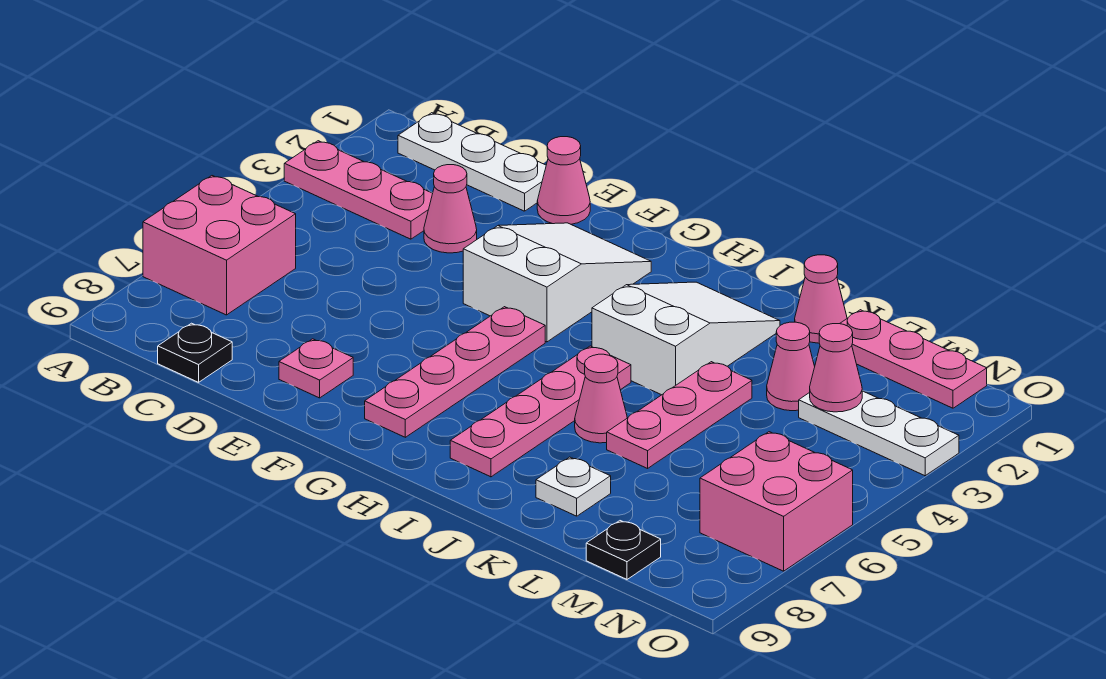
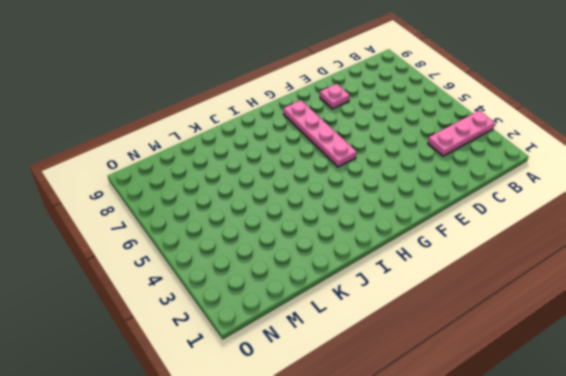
none -> pink 2x2 brick [143,176,296,315]
none -> white 1x3 plate [398,113,546,211]
none -> black 1x1 plate [158,323,232,382]

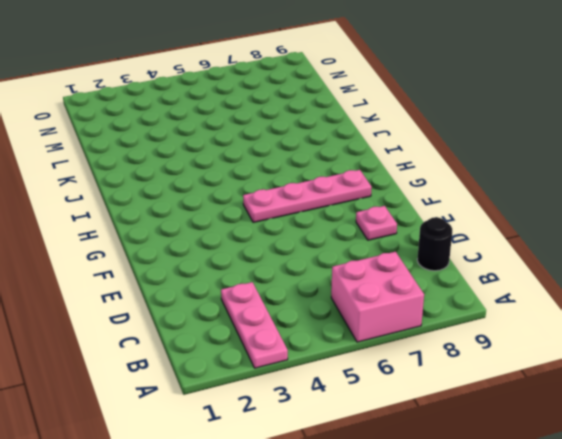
black 1x1 round brick [417,217,452,271] -> black 1x1 plate [158,323,232,382]
none -> white 1x3 plate [398,113,546,211]
none -> pink 1x1 cone [424,165,477,253]
none -> pink 1x1 cone [537,137,590,224]

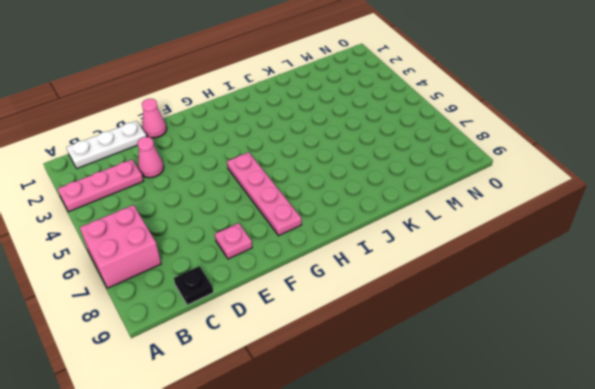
none -> white 2x3 slope [463,223,651,342]
none -> white 2x3 slope [592,282,780,395]
none -> pink 1x4 plate [450,346,631,477]

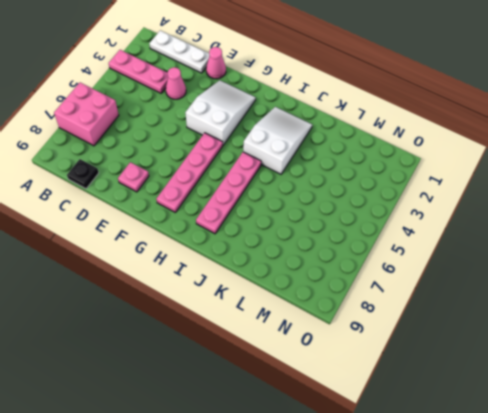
none -> pink 1x1 cone [575,354,627,443]
none -> pink 1x1 cone [795,255,847,343]
none -> pink 1x3 plate [607,362,752,468]

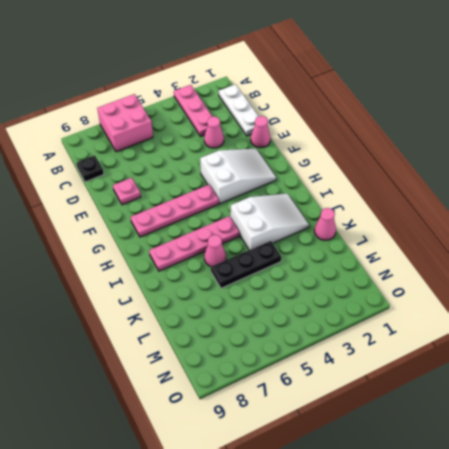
black 1x3 plate [211,241,281,288] -> pink 1x3 plate [607,362,752,468]
none -> white 1x1 plate [536,457,611,516]
none -> pink 1x3 plate [840,310,987,408]
none -> pink 1x1 cone [767,322,815,411]

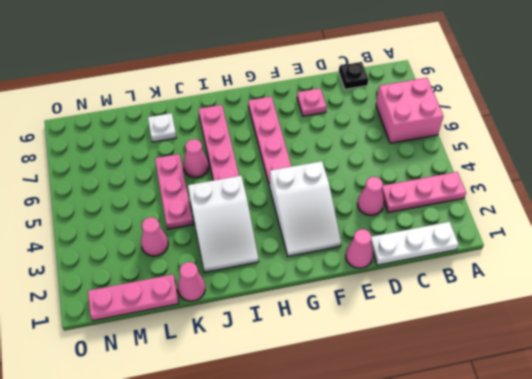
none -> white 1x3 plate [799,391,959,476]
none -> black 1x1 plate [586,521,661,579]
none -> pink 2x2 brick [700,432,853,571]

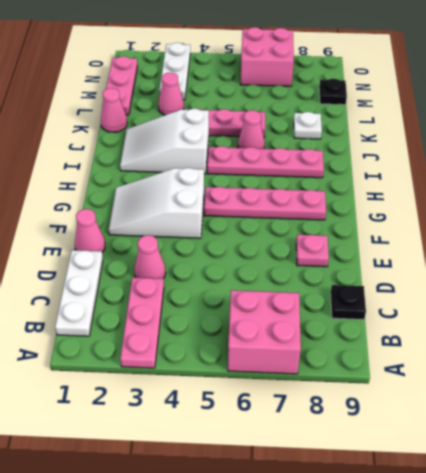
none -> pink 1x1 cone [810,324,862,412]

